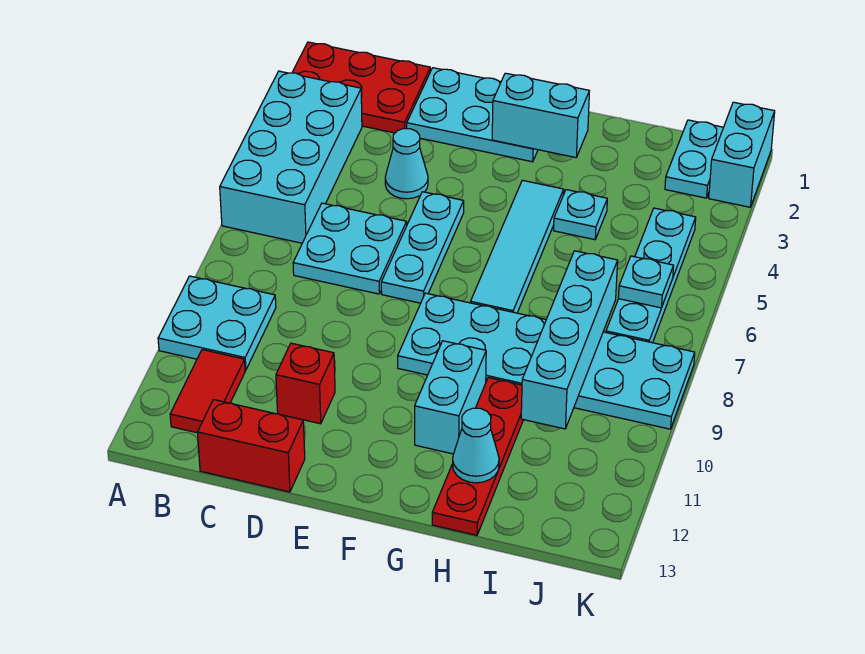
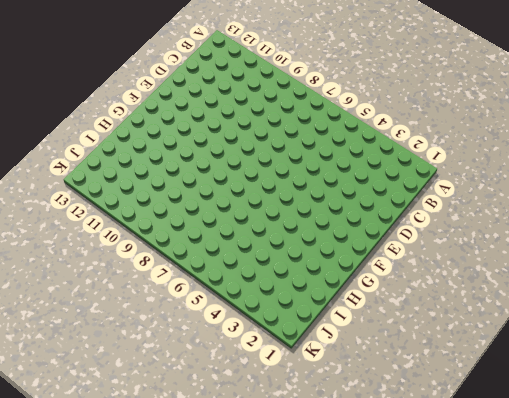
none -> red 2x3 plate [292,42,430,133]
none -> cyan 2x4 brick [220,71,362,243]
none -> cyan 2x2 plate [158,276,276,370]

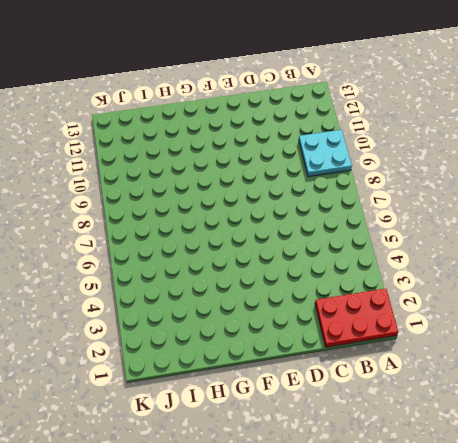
none -> cyan 2x4 brick [220,71,362,243]
none -> red 1x2 tile [170,350,245,433]
none -> cyan 2x2 plate [293,203,407,294]

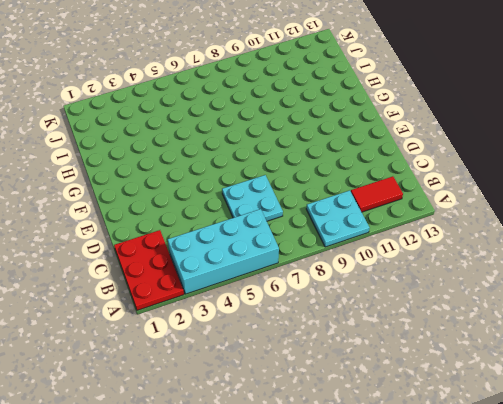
none -> red 1x2 brick [198,400,305,492]
none -> cyan 2x3 plate [407,68,538,162]
none -> cyan 1x1 cone [385,129,428,199]

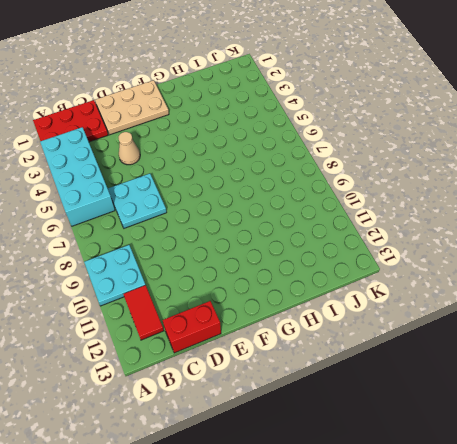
tan 2x3 plate [95,80,169,135] -> cyan 2x3 plate [407,68,538,162]
tan 1x1 cone [119,132,140,165] -> cyan 1x1 cone [385,129,428,199]
none -> red 1x1 brick [276,343,335,424]
none -> cyan 1x3 plate [381,192,464,303]
none -> cyan 2x6 plate [398,293,695,429]

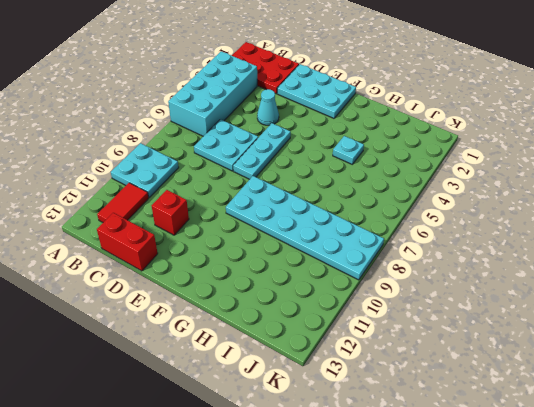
none -> cyan 1x4 tile [471,180,564,313]
none -> cyan 1x2 brick [415,341,486,454]
none -> red 1x4 plate [432,378,523,535]

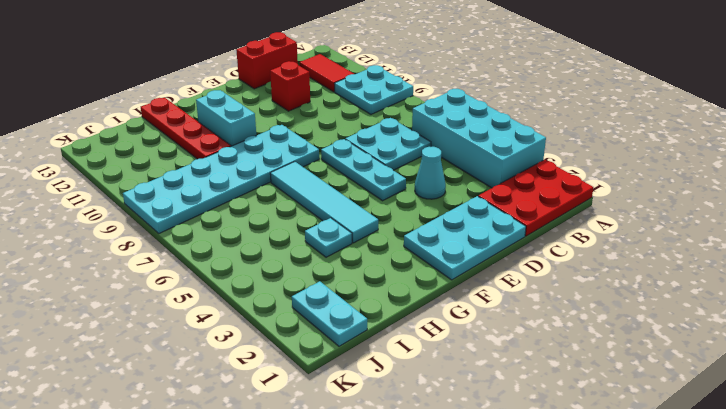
none -> cyan 1x4 plate [606,208,696,343]
none -> cyan 1x2 brick [709,102,775,207]
none -> cyan 1x2 brick [492,73,589,158]

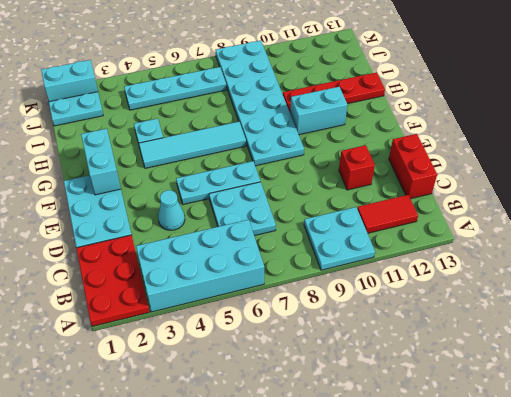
none -> cyan 1x1 cone [453,408,499,483]
none -> cyan 1x4 brick [521,251,618,429]
none -> cyan 1x1 plate [618,256,674,308]

